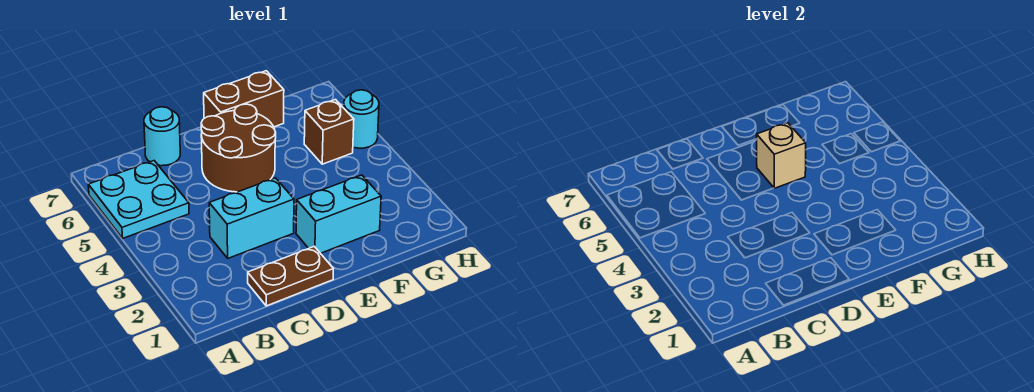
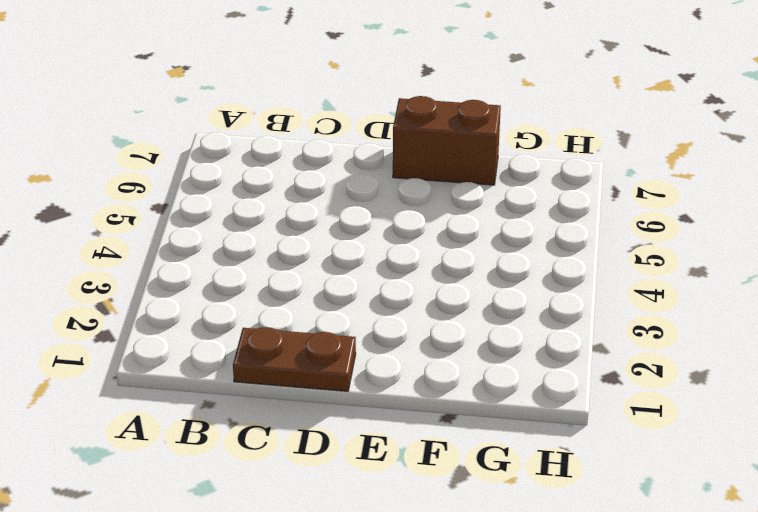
none -> cyan 2x2 plate [88,161,189,238]
none -> cyan 1x2 brick [209,178,294,258]

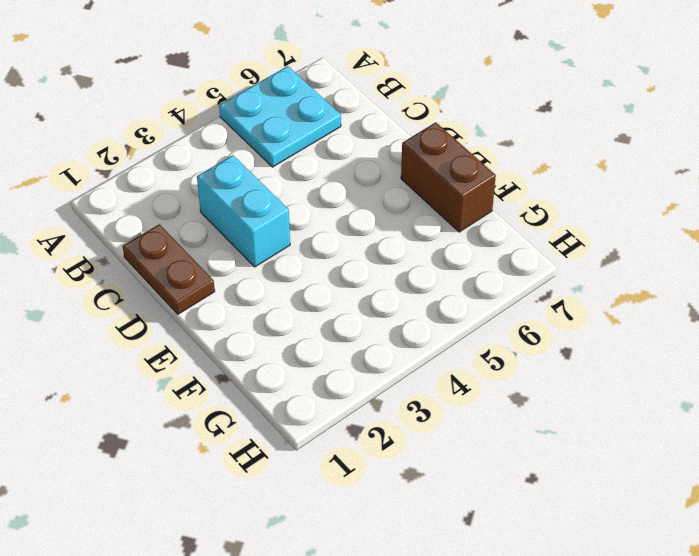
none -> cyan 1x1 round brick [144,107,180,166]
none -> brown 2x2 round brick [201,104,276,192]

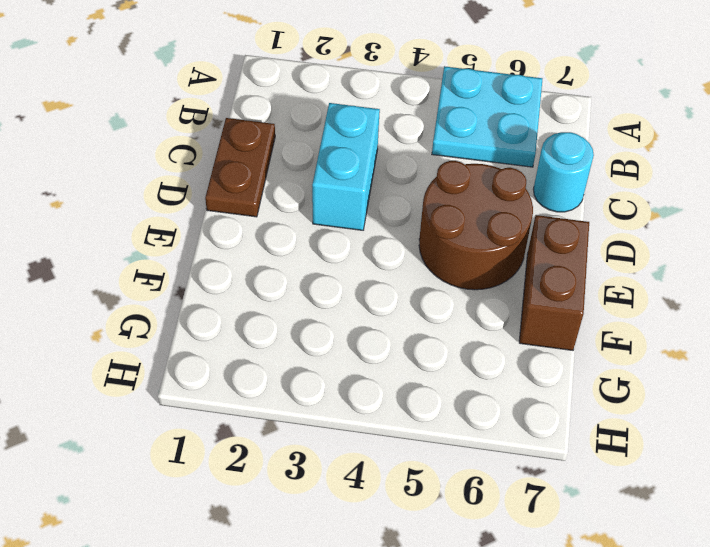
none -> cyan 1x2 brick [296,175,381,253]
none -> brown 1x1 brick [304,100,354,164]

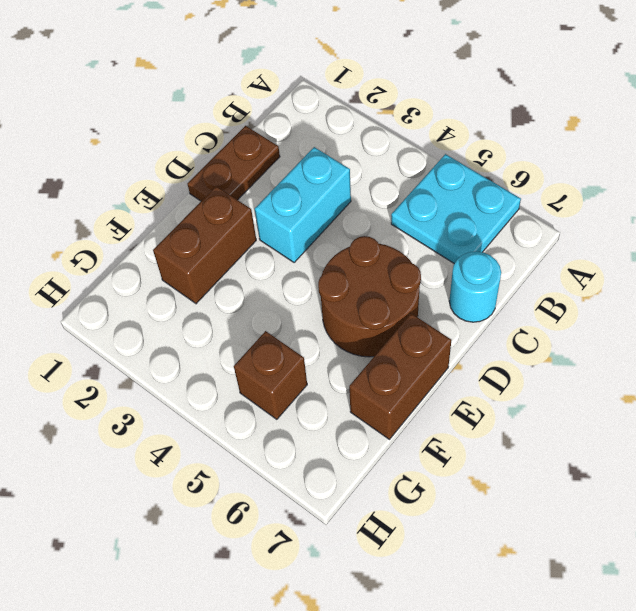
brown 1x2 brick [153,186,256,304] -> cyan 1x2 brick [296,175,381,253]
none -> cyan 1x1 round brick [344,90,379,148]
none -> tan 1x1 brick [757,123,806,188]

